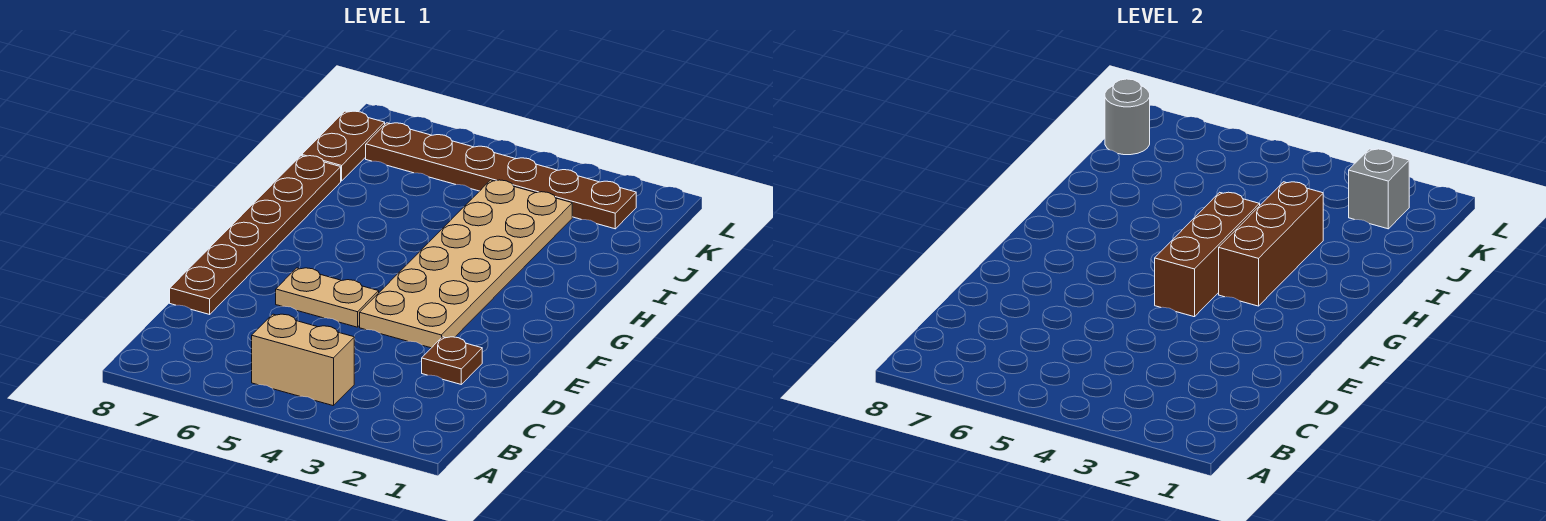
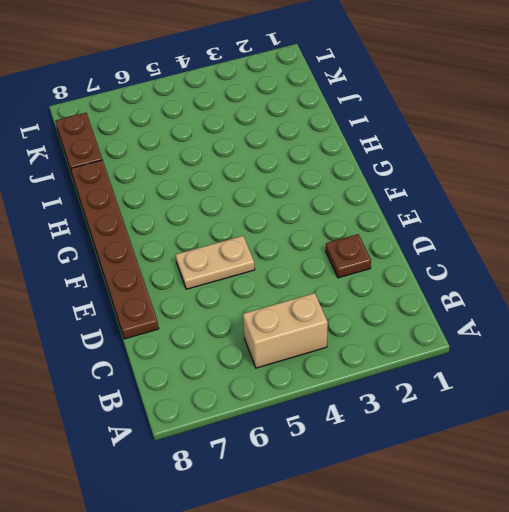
none -> tan 2x6 plate [360,180,572,348]
none -> brown 1x6 plate [366,123,636,229]

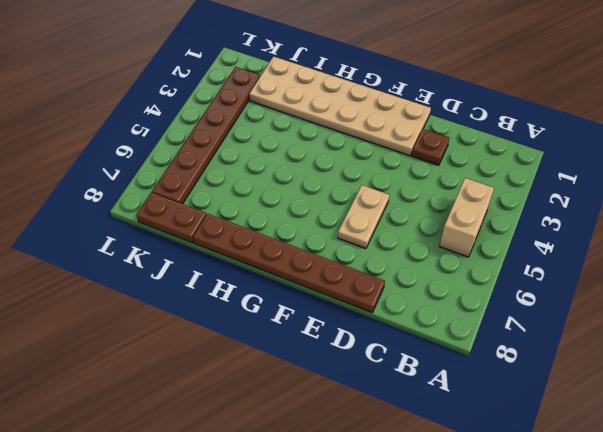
tan 2x6 plate [249,56,431,156] -> tan 2x6 plate moved to [360,180,572,348]
none -> brown 1x3 brick [1155,192,1260,317]
none -> brown 1x3 brick [1219,182,1323,306]

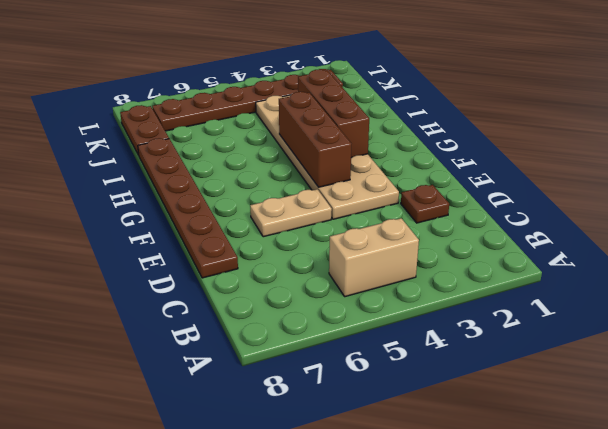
none -> grey 1x1 brick [1349,149,1409,229]
none -> grey 1x1 round brick [1105,79,1150,155]

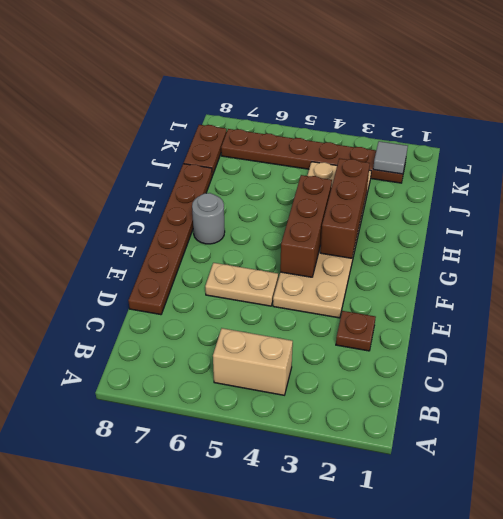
grey 1x1 round brick [192,193,225,244] -> grey 1x1 round brick moved to [1105,79,1150,155]
grey 1x1 tile [373,141,408,174] -> grey 1x1 brick [1349,149,1409,229]

